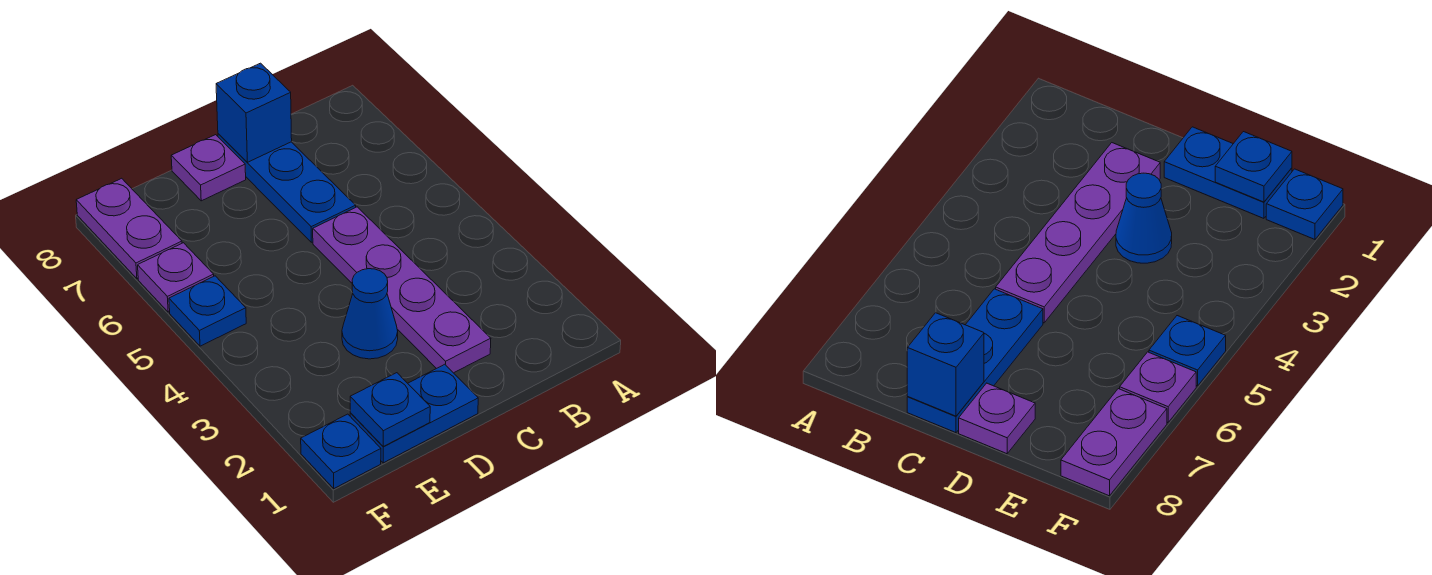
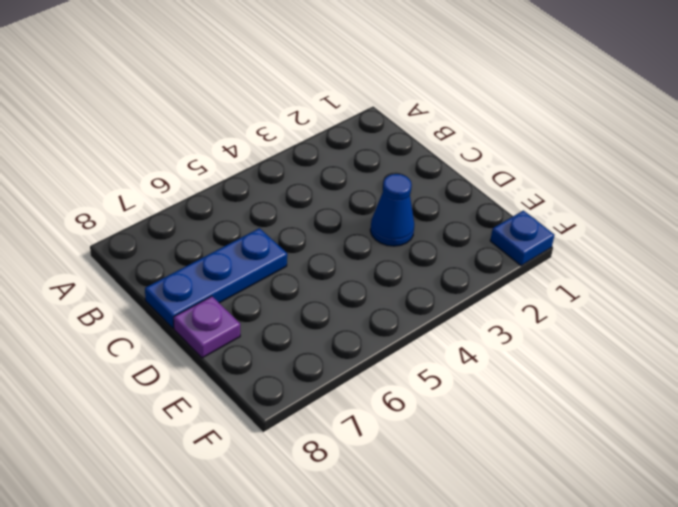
none -> purple 1x4 plate [313,207,491,373]
none -> blue 1x2 plate [350,364,478,463]

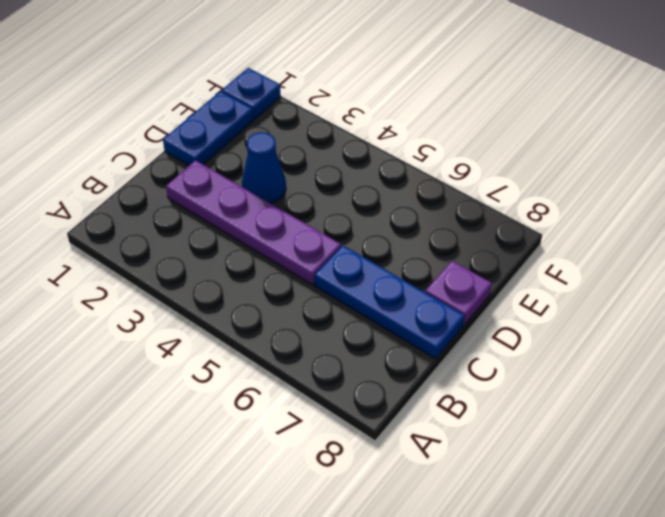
none -> blue 1x1 plate [169,276,246,346]
none -> purple 1x1 plate [138,243,214,312]

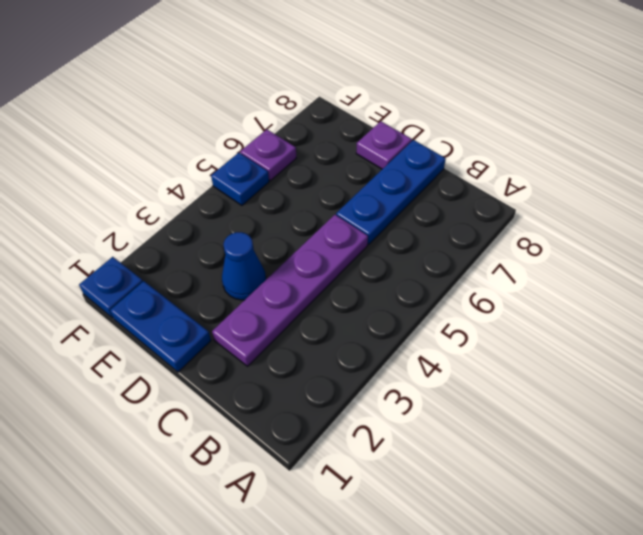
none -> purple 1x2 plate [76,178,182,279]
none -> blue 1x1 brick [216,63,292,162]

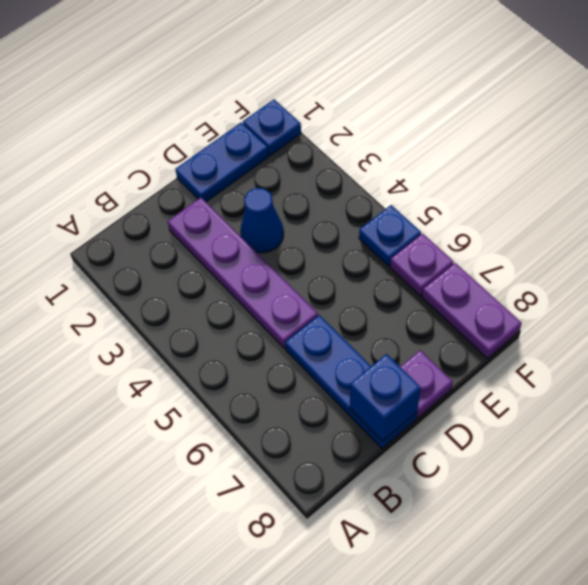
none -> blue 1x1 plate [350,373,430,446]

